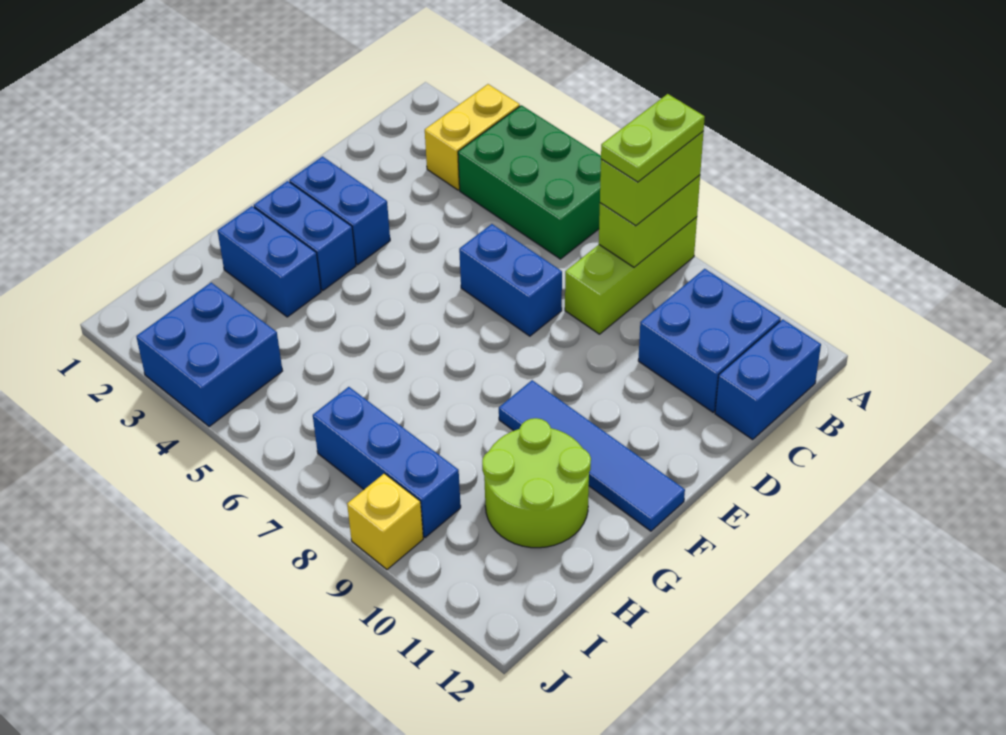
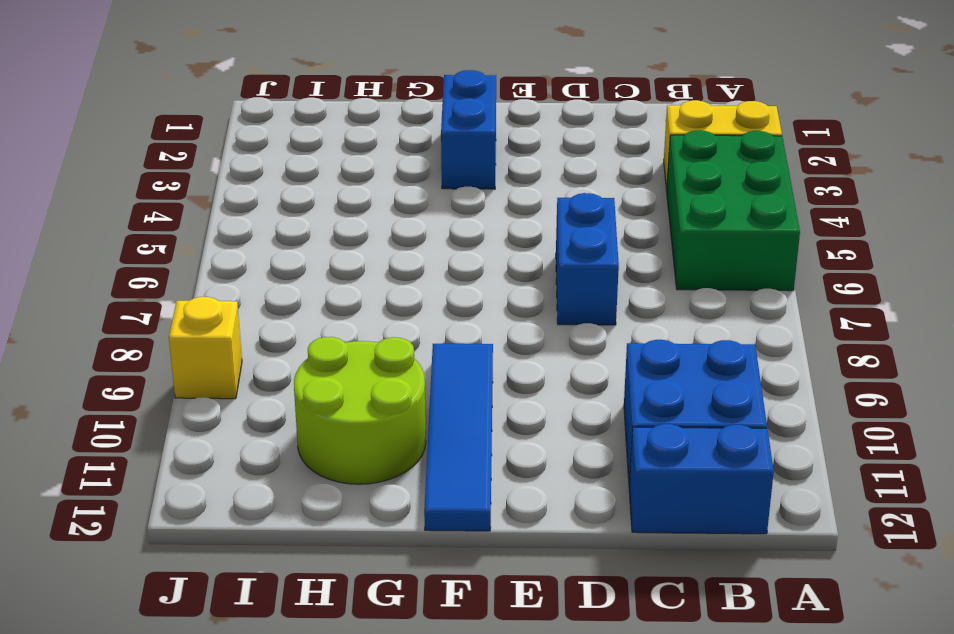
none -> lime 1x3 brick [565,217,697,334]
none -> blue 1x2 brick [289,157,390,265]
none -> blue 1x2 brick [218,206,321,317]

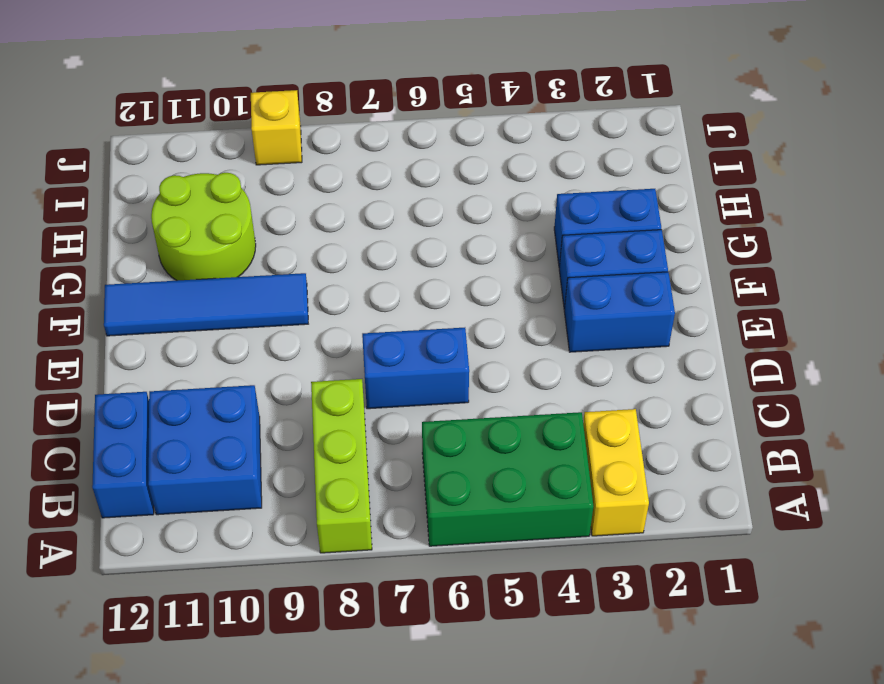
none -> blue 2x2 brick [136,283,282,427]
none -> blue 1x3 brick [313,387,461,538]
none -> lime 1x2 brick [599,175,700,267]

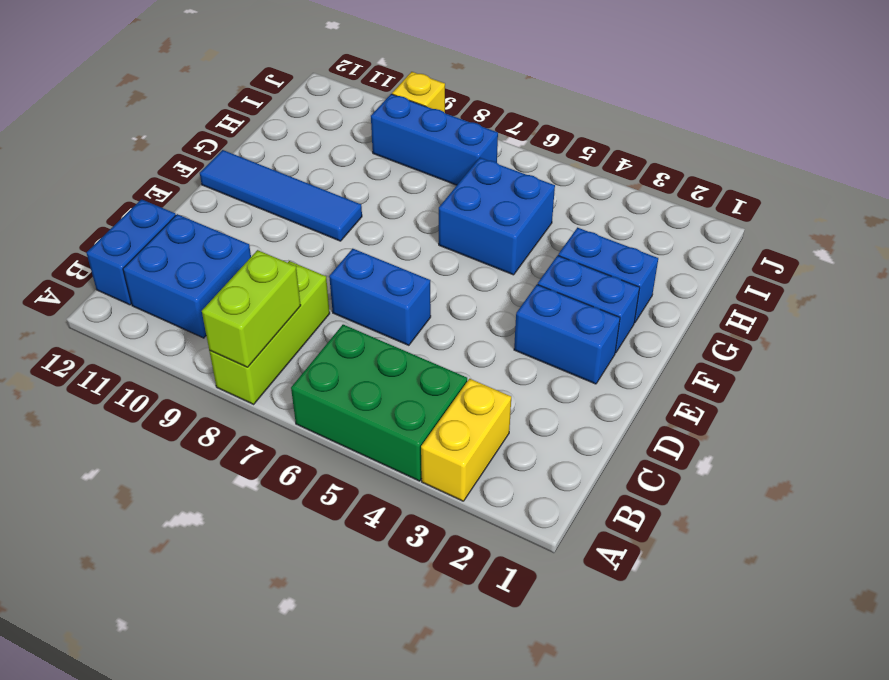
blue 2x2 brick [439,158,555,275] -> blue 2x2 brick moved to [136,283,282,427]
none -> lime 2x2 round brick [482,418,591,548]
none -> lime 1x2 brick [600,131,704,226]
none -> lime 1x2 plate [601,94,705,182]

